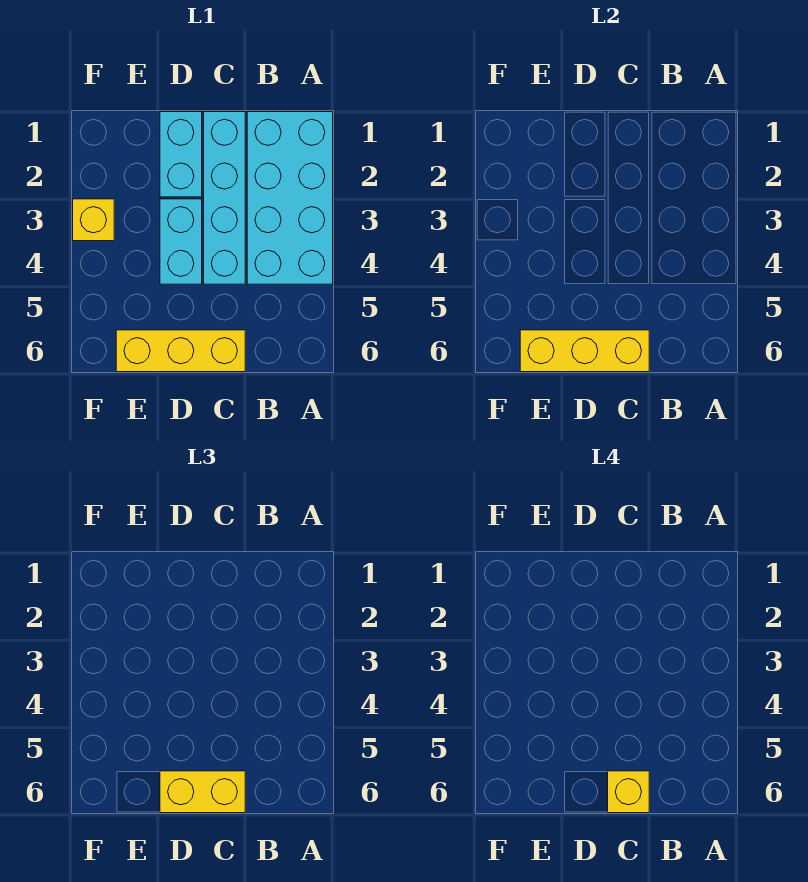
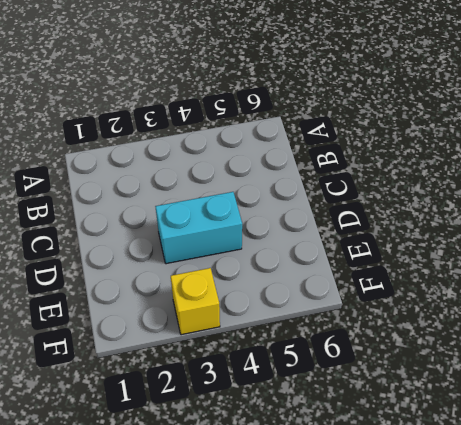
none -> cyan 2x4 brick [247,112,333,284]
none -> cyan 1x4 brick [204,112,245,284]

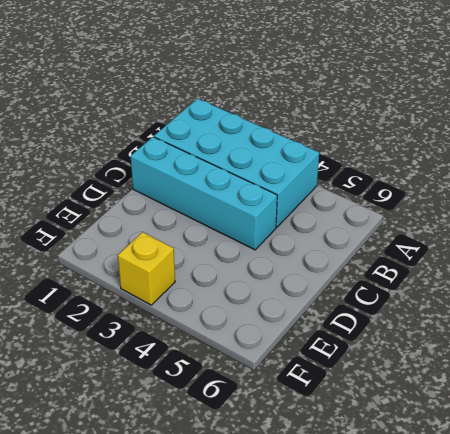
none -> yellow 1x3 brick [116,330,245,372]
none -> cyan 1x2 brick [160,112,202,197]

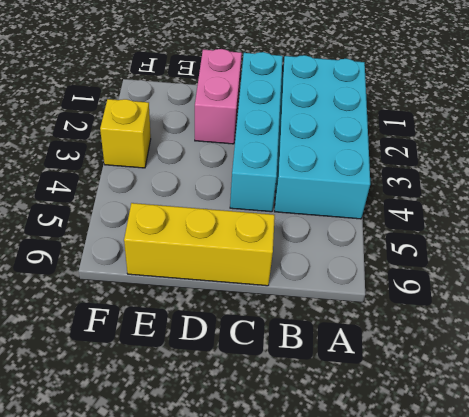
pink 1x2 brick [195,49,242,144] -> cyan 1x2 brick [160,112,202,197]
none -> cyan 1x2 brick [160,199,202,284]
none -> yellow 1x3 brick [520,330,649,372]

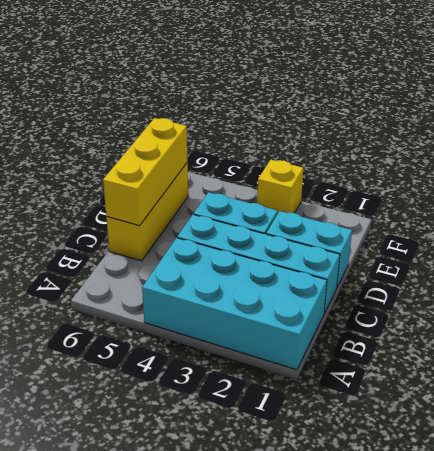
none -> yellow 1x2 brick [160,771,245,813]
none -> yellow 1x1 brick [608,771,649,813]

